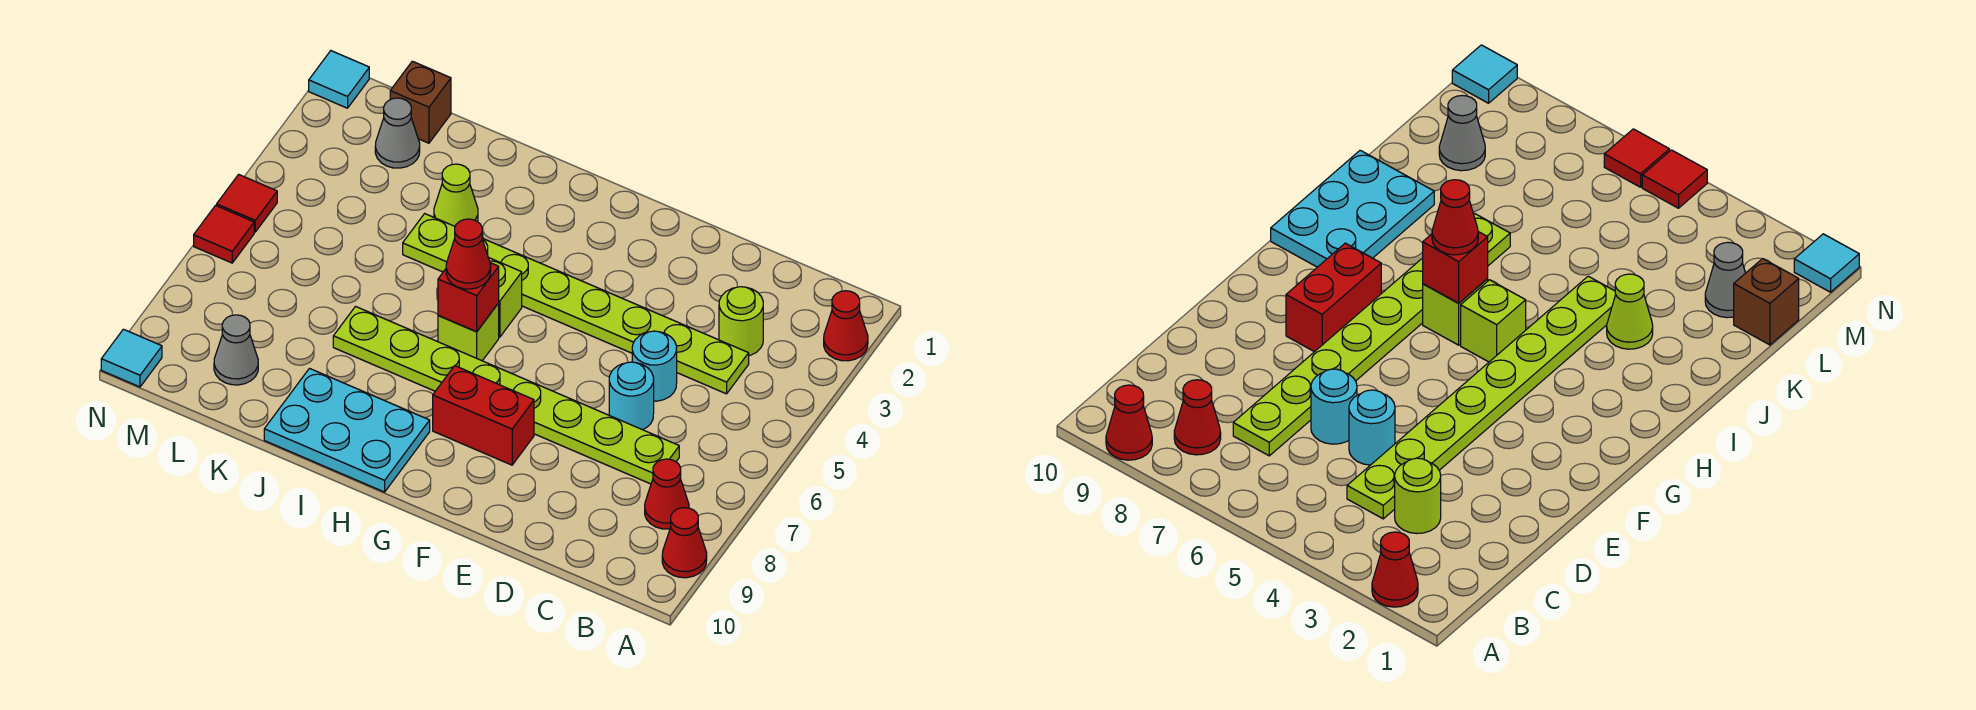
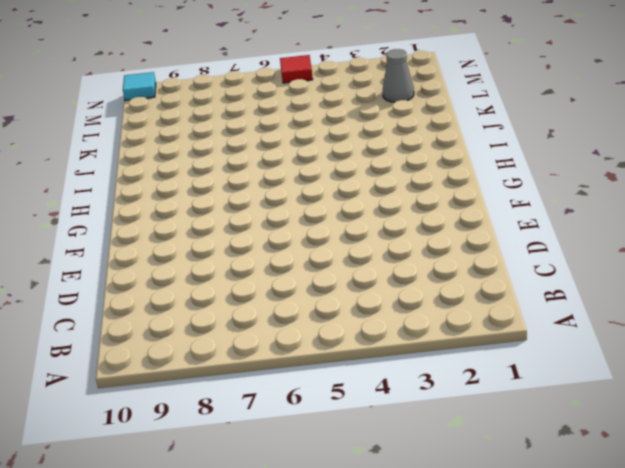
none -> red 1x1 cone [824,291,868,361]
none -> red 1x1 cone [662,508,707,578]
none -> red 1x1 cone [645,459,689,529]

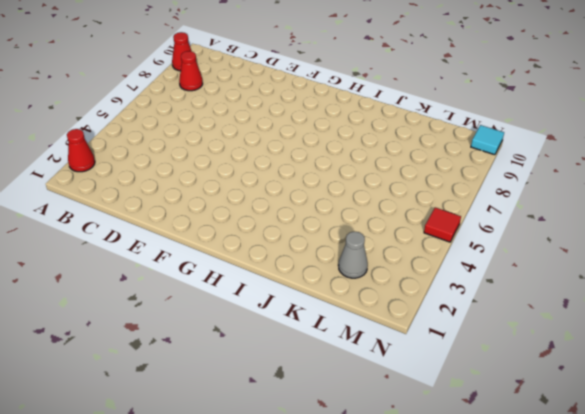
none -> lime 1x1 round brick [719,287,763,356]
none -> lime 1x8 plate [403,214,749,394]
none -> lime 1x8 plate [333,307,679,484]

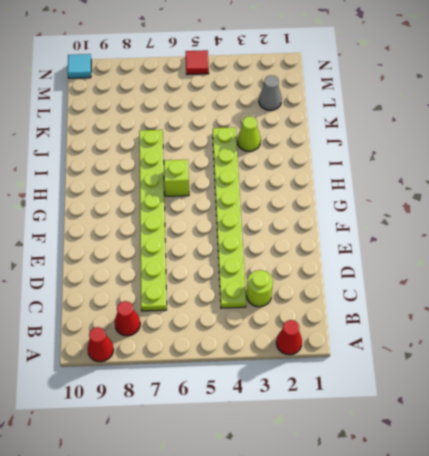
none -> cyan 1x1 round brick [632,331,677,401]
none -> cyan 1x1 round brick [609,362,654,430]
none -> red 1x2 brick [433,366,534,465]

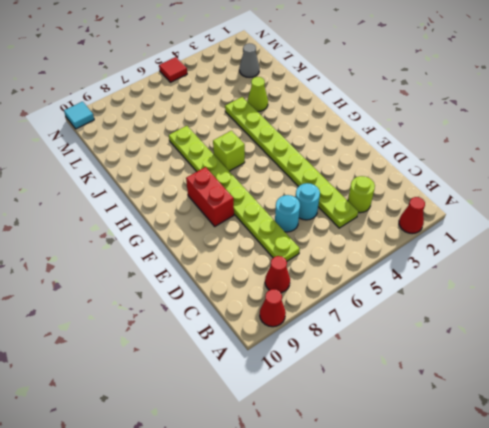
none -> lime 1x1 brick [488,257,522,337]
none -> cyan 2x3 plate [264,369,430,492]
none -> brown 1x1 brick [390,61,451,143]

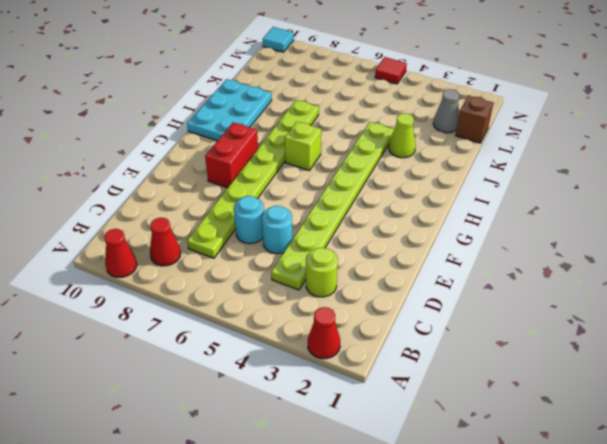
none -> lime 1x1 brick [488,257,522,337]
none -> grey 1x1 cone [214,315,258,385]
none -> cyan 1x1 tile [309,51,369,108]

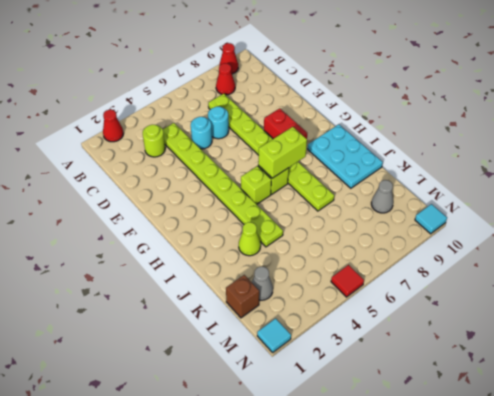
lime 1x2 brick [258,127,307,178] -> red 1x1 brick [438,263,499,332]
none -> red 1x1 tile [194,205,254,263]
none -> red 1x1 cone [446,219,491,289]

